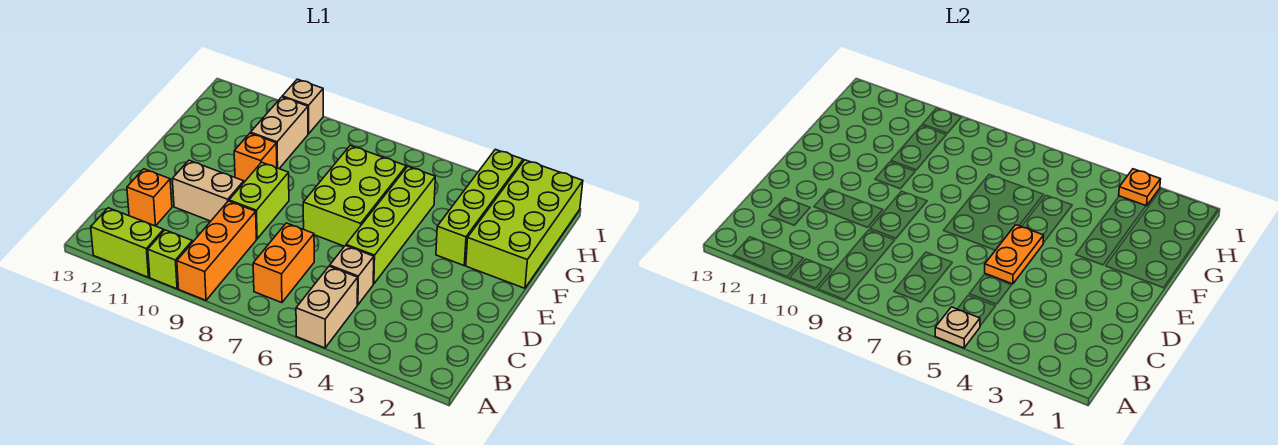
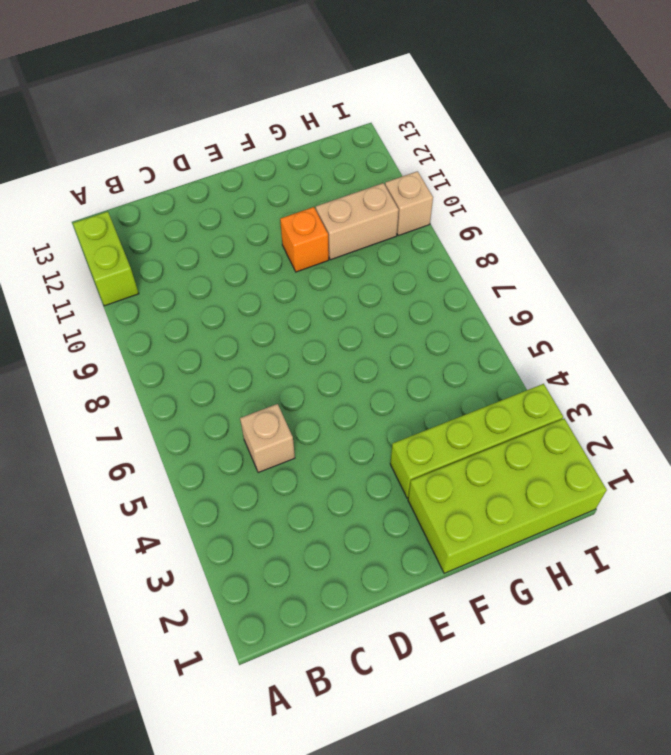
none -> tan 1x2 brick [296,266,358,348]
none -> orange 1x3 brick [177,201,256,300]
none -> lime 1x1 brick [148,230,192,289]

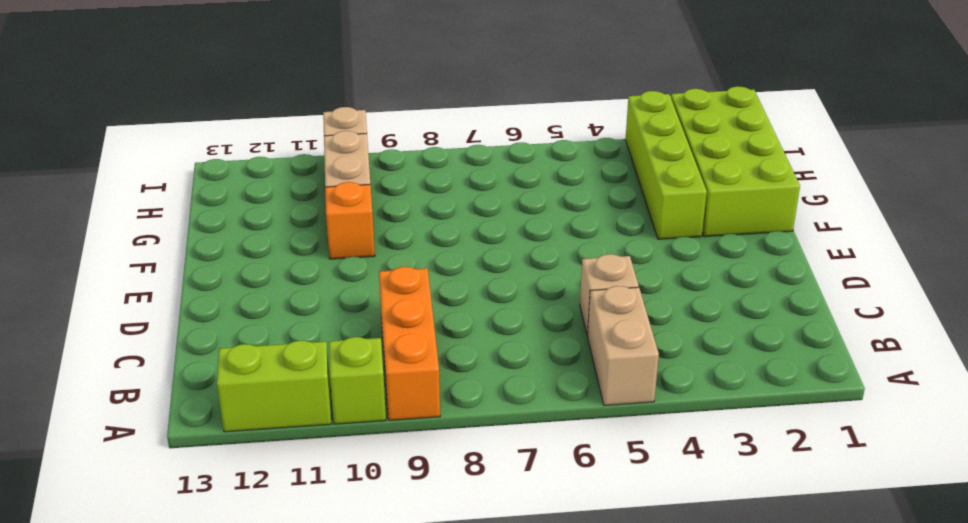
none -> orange 1x2 brick [253,223,314,303]
none -> orange 1x1 brick [127,169,172,226]
none -> lime 1x4 brick [346,167,435,284]

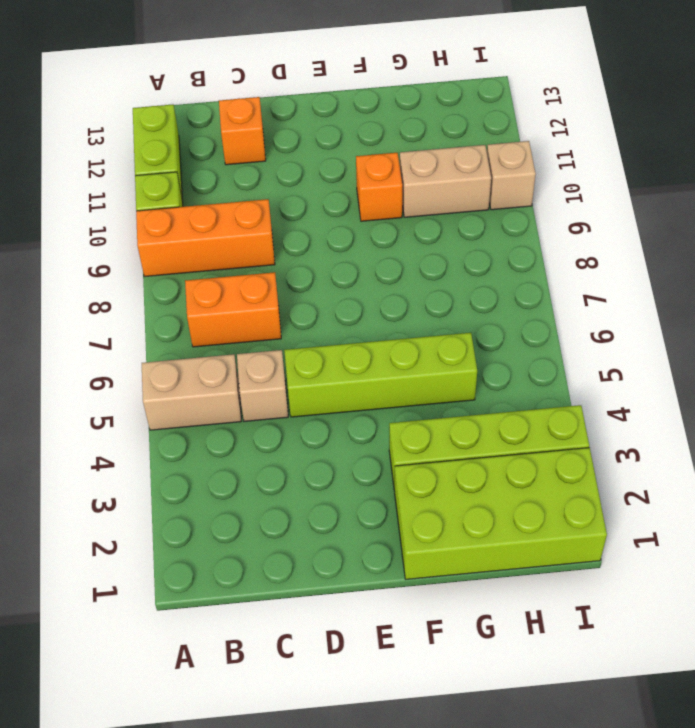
none -> lime 1x2 brick [229,162,289,239]
none -> tan 1x2 brick [172,160,244,221]
none -> lime 2x3 brick [303,146,406,246]

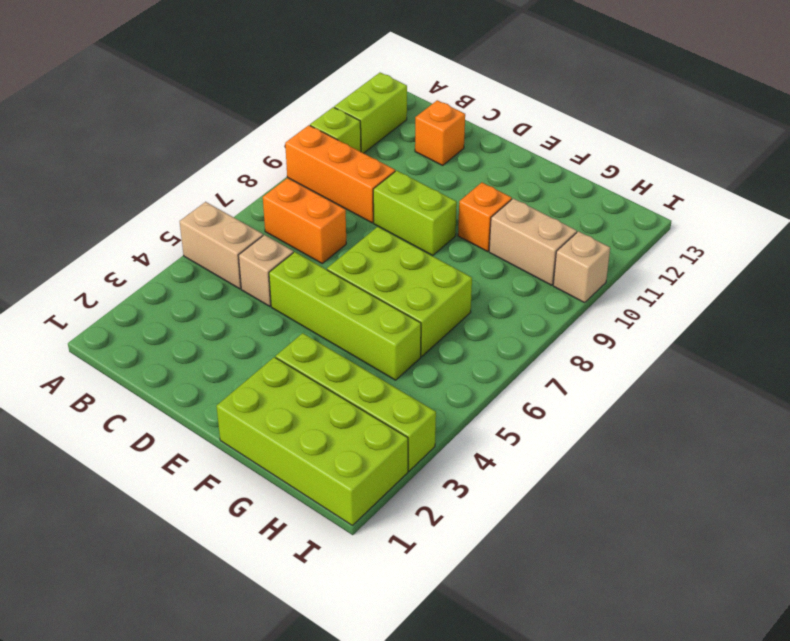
none -> tan 1x2 brick [172,160,244,221]
none -> tan 1x1 plate [935,307,980,348]
none -> orange 1x2 plate [985,225,1044,284]

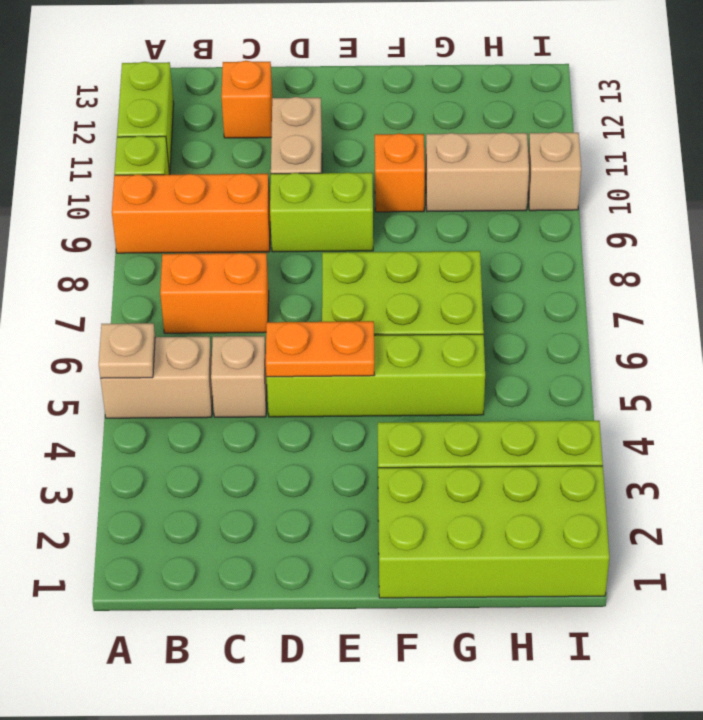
none -> orange 1x1 plate [1119,169,1161,206]

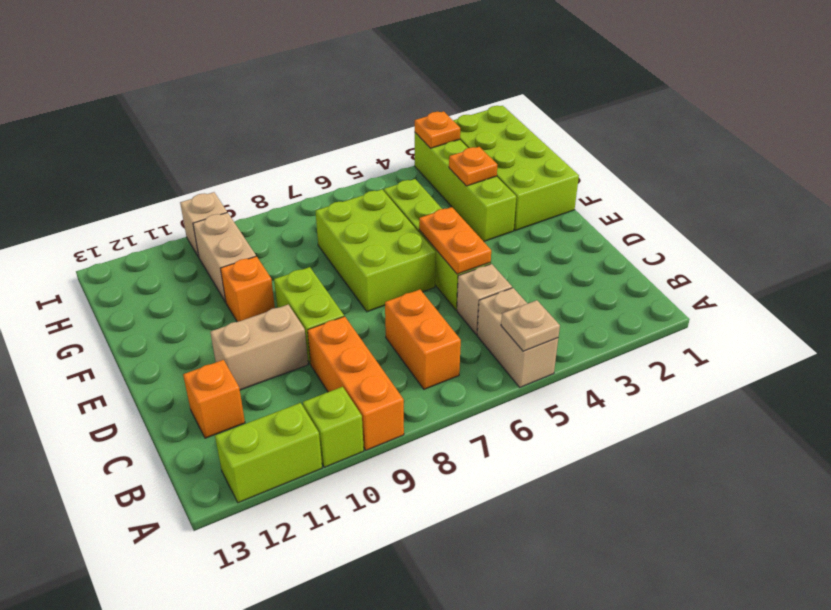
orange 1x1 plate [449,147,497,186] -> none

